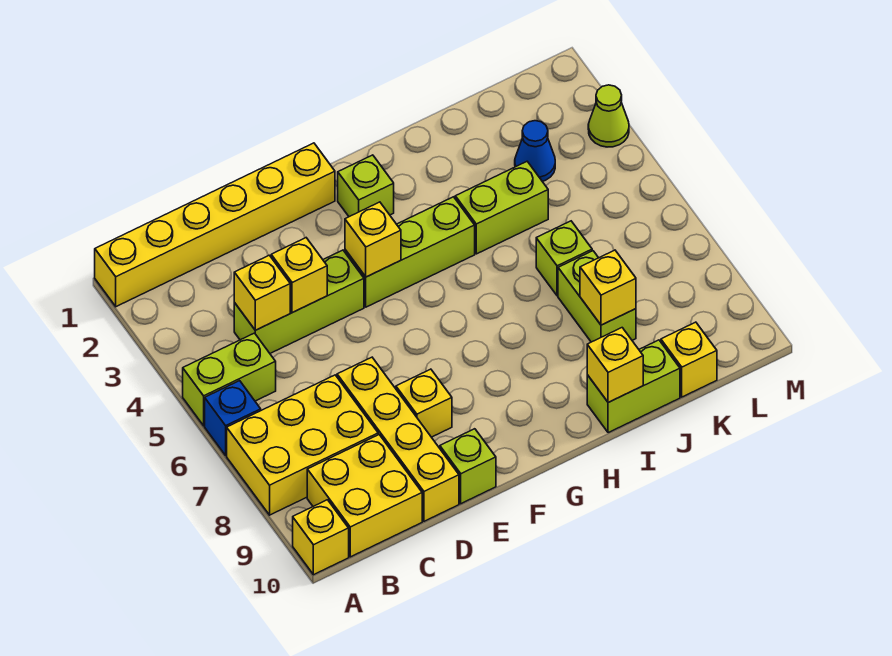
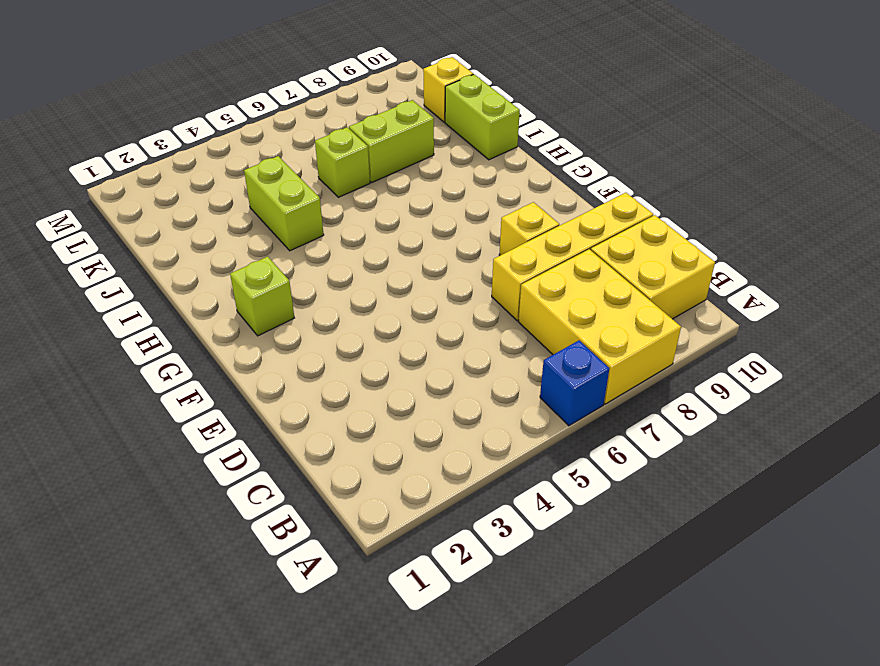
none -> yellow 1x6 brick [95,143,335,307]
none -> lime 1x2 brick [183,333,276,426]
none -> yellow 1x1 brick [293,500,349,575]

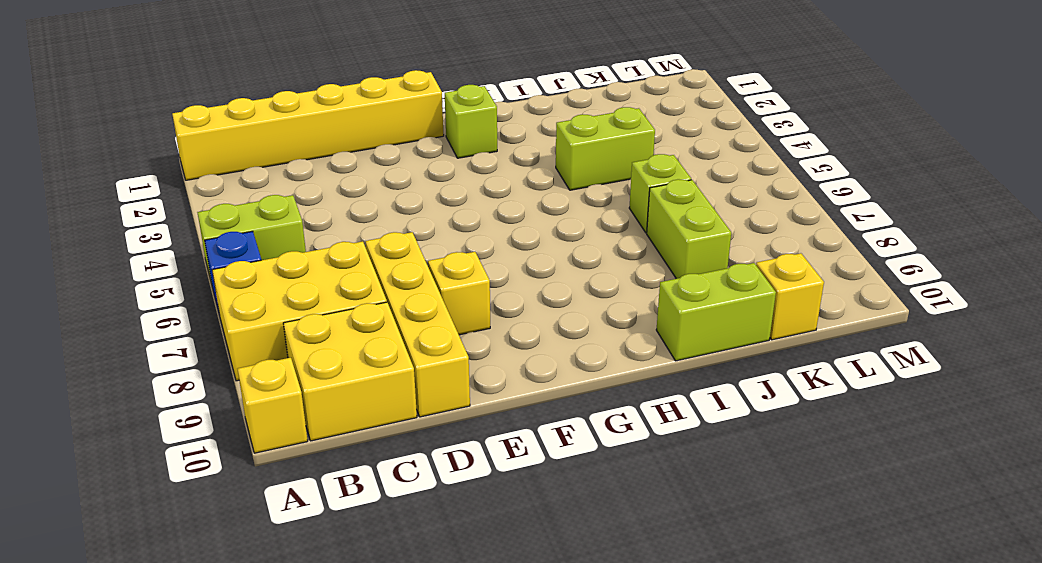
none -> lime 1x3 brick [234,250,364,353]
none -> lime 1x1 brick [440,429,496,504]
none -> lime 1x3 brick [345,197,475,307]

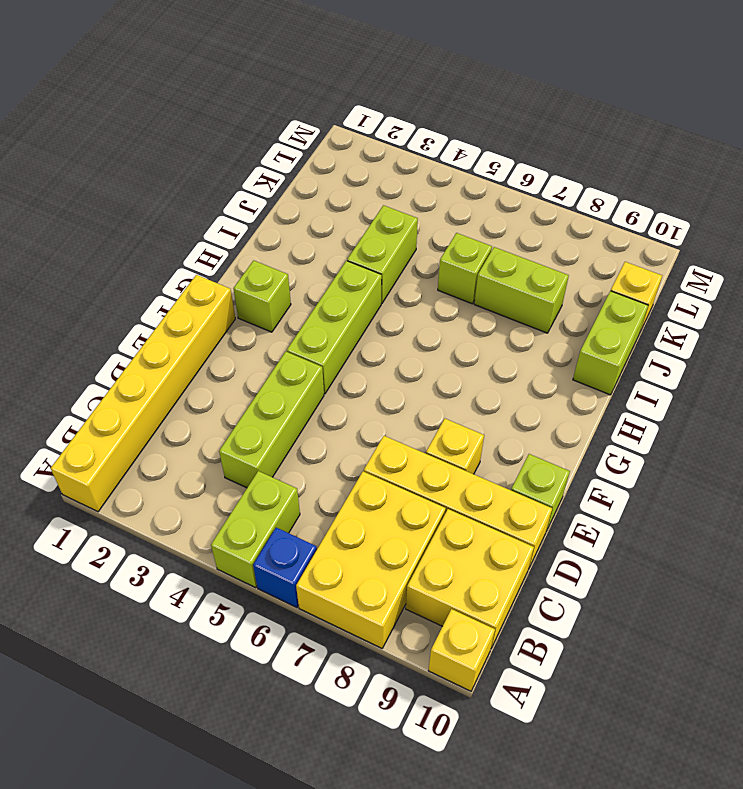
none -> blue 1x1 cone [515,121,555,181]
none -> lime 1x1 cone [588,85,629,147]
none -> yellow 1x1 brick [234,255,290,330]

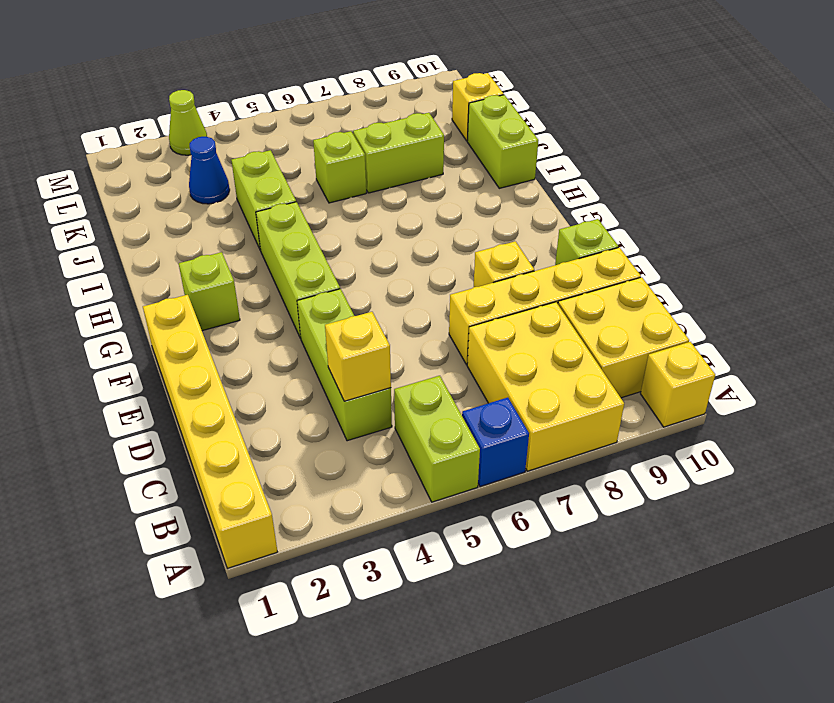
none -> yellow 1x1 brick [271,238,327,313]
none -> yellow 1x1 brick [345,202,401,277]
none -> yellow 1x1 brick [587,328,643,402]

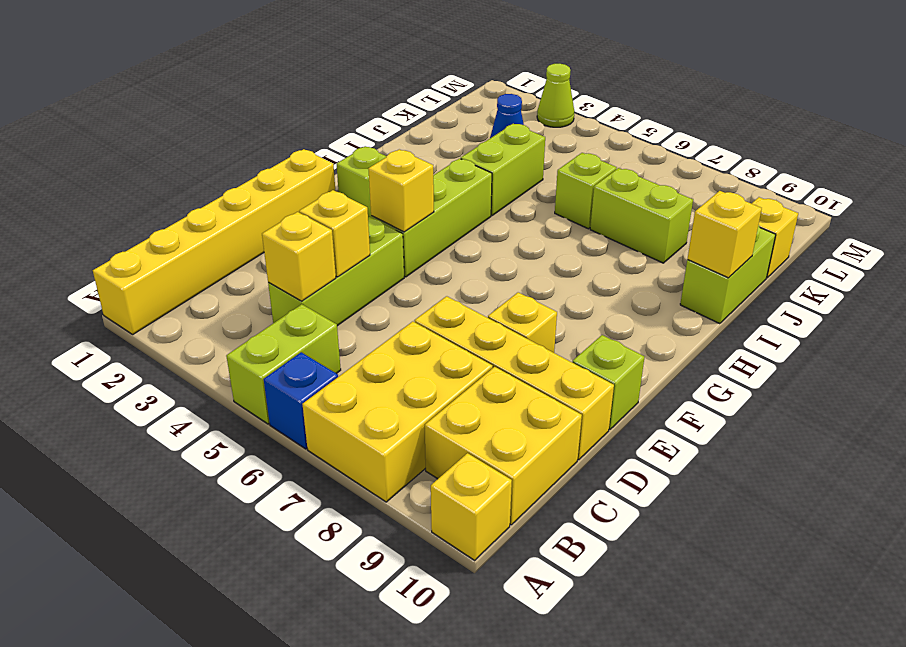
none -> yellow 1x1 brick [580,250,636,325]

